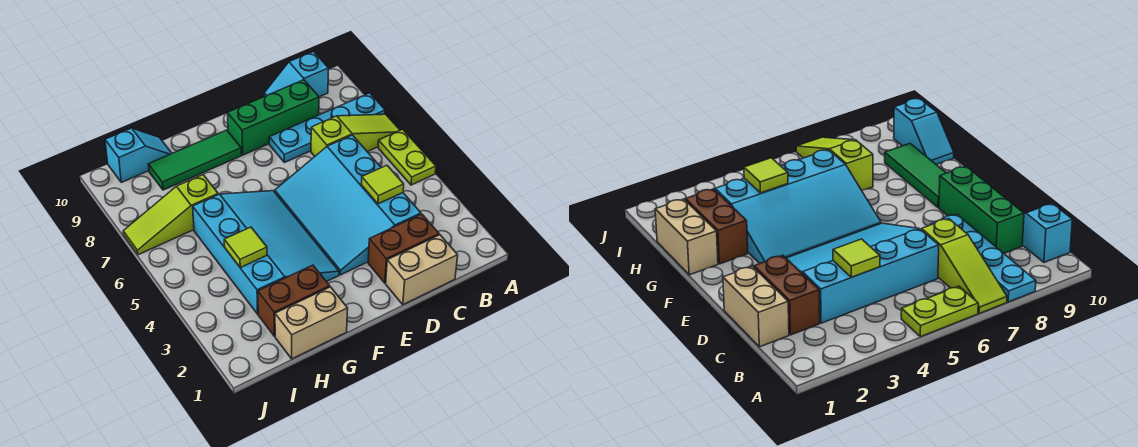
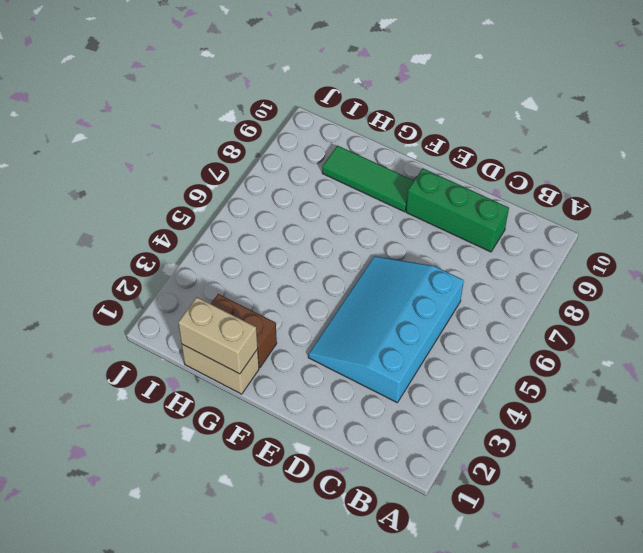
tan 1x2 brick [178,297,258,374] -> tan 1x2 brick moved to [386,235,458,305]
none -> lime 1x2 plate [378,129,436,185]
none -> lime 1x3 slope [311,114,400,156]
none -> cyan 1x4 plate [269,93,385,163]

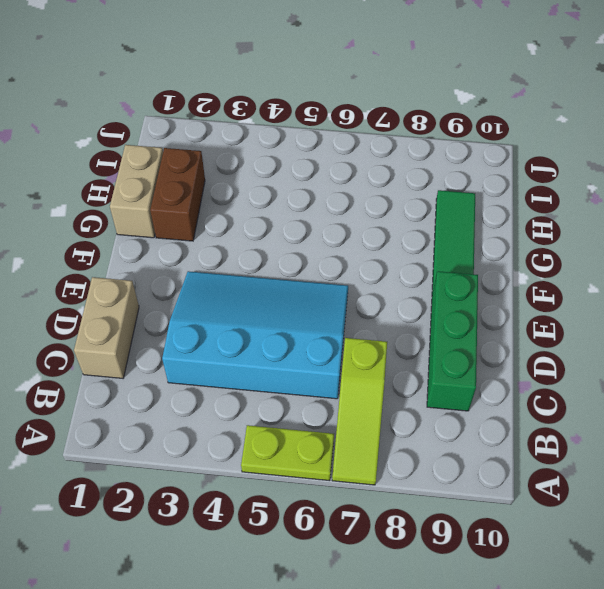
none -> cyan 1x4 plate [269,93,385,163]
none -> cyan 1x2 slope [264,51,329,97]
none -> brown 1x2 brick [368,214,439,283]

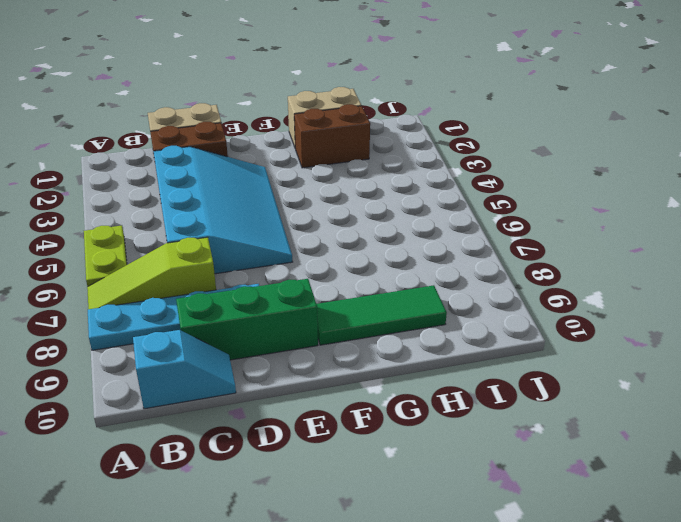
none -> cyan 3x4 slope [193,191,339,314]
none -> lime 1x3 slope [123,175,218,255]
none -> cyan 1x2 slope [105,128,172,182]

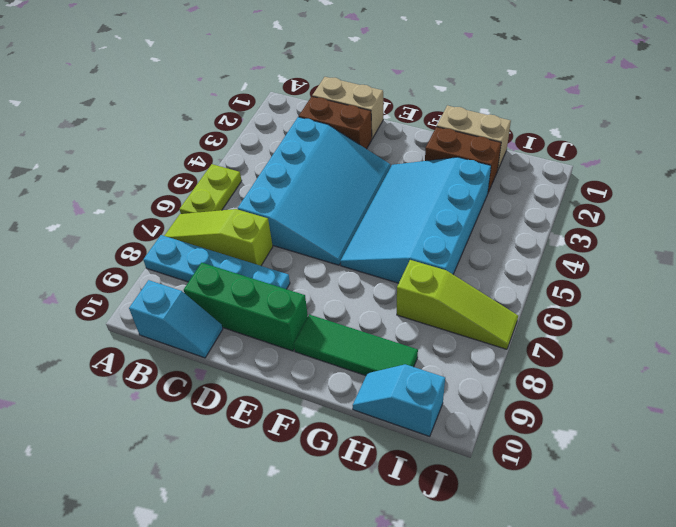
none -> lime 1x1 tile [361,165,404,204]
none -> lime 1x1 tile [224,227,267,268]

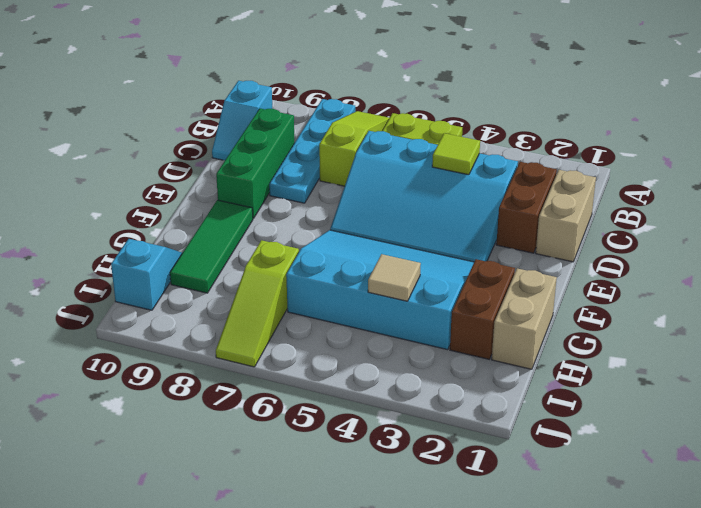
tan 1x1 tile [368,254,421,301] -> lime 1x1 tile [224,227,267,268]

